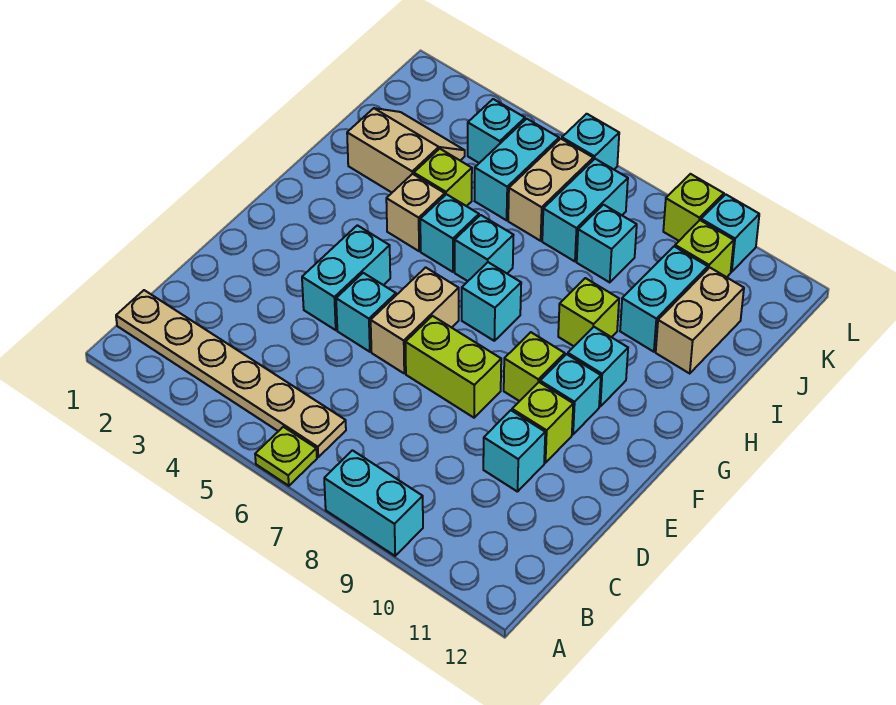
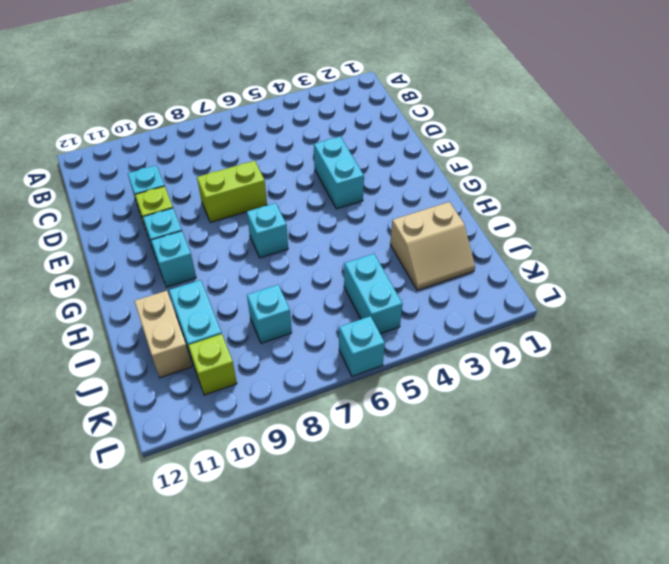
none -> lime 1x1 plate [255,427,317,486]
none -> cyan 1x2 brick [324,450,423,556]
none -> tan 1x6 plate [116,290,346,457]
none -> cyan 1x1 brick [336,273,396,352]

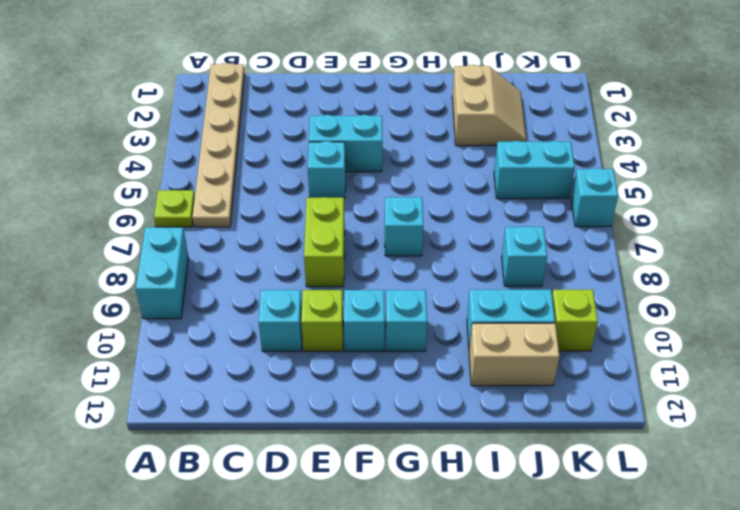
none -> tan 1x2 brick [371,267,459,373]
none -> lime 1x1 brick [504,332,565,401]
none -> tan 1x1 brick [386,174,445,251]
none -> cyan 1x1 brick [420,194,479,272]

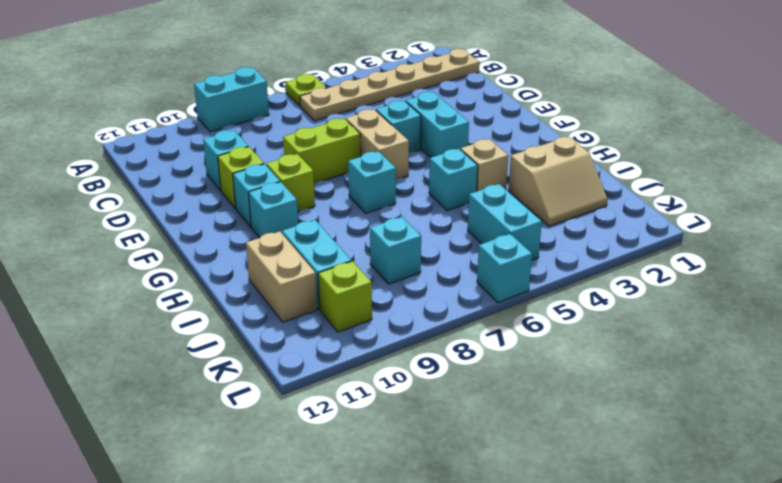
none -> cyan 1x1 brick [455,215,513,281]
none -> lime 1x1 brick [558,278,619,346]
none -> lime 1x1 brick [414,149,472,206]
none -> tan 1x2 brick [508,139,593,241]

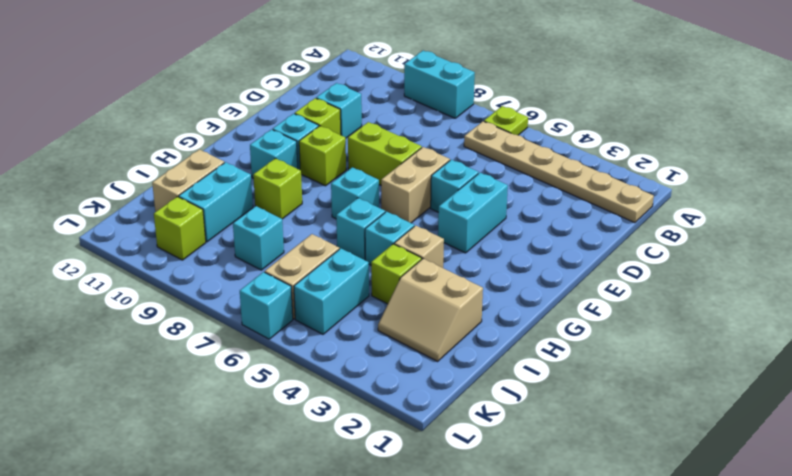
none -> cyan 1x2 brick [542,159,628,261]
none -> cyan 1x1 brick [468,99,525,163]
none -> lime 1x1 brick [663,174,724,241]
none -> cyan 1x1 brick [701,194,759,272]

